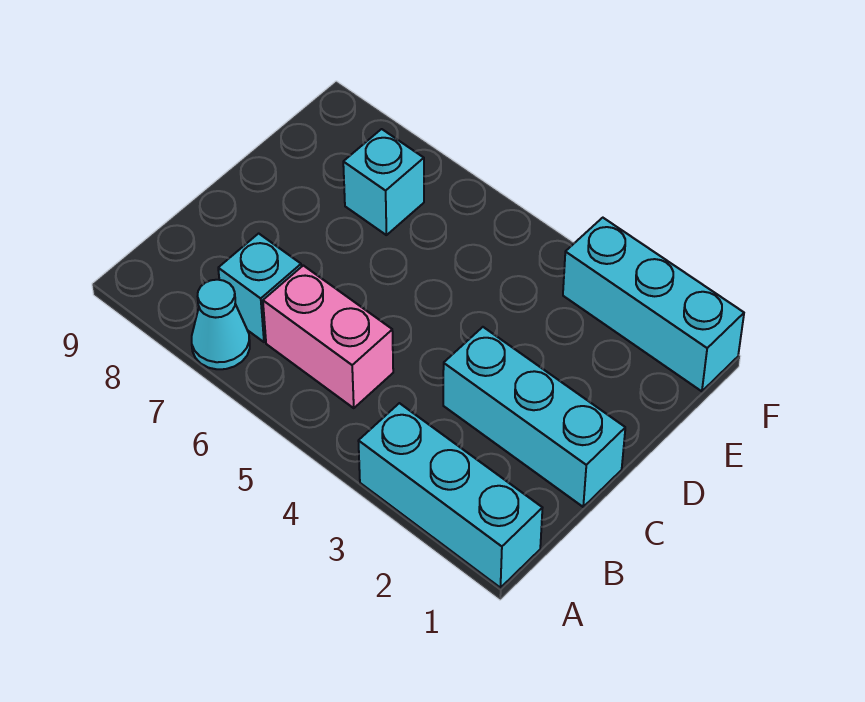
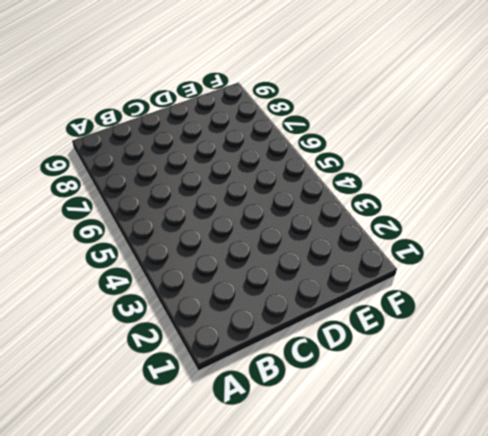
none -> cyan 1x3 brick [359,403,542,588]
none -> cyan 1x1 cone [192,280,250,369]

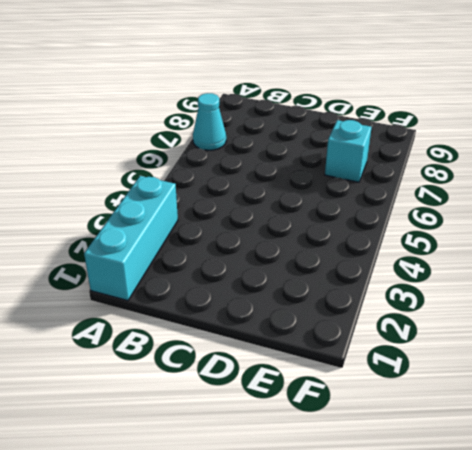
none -> pink 1x2 brick [263,265,393,408]
none -> cyan 1x1 brick [218,233,301,342]

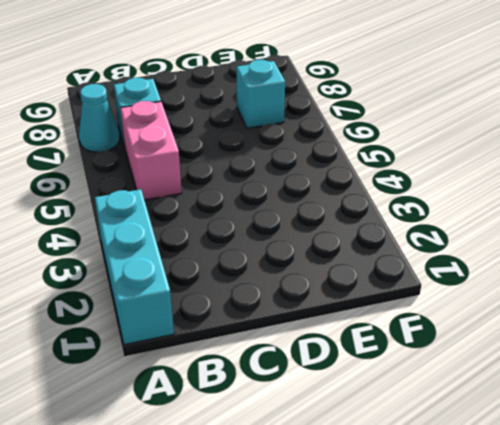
none -> cyan 1x3 brick [443,327,625,507]
none -> cyan 1x3 brick [563,218,744,391]

